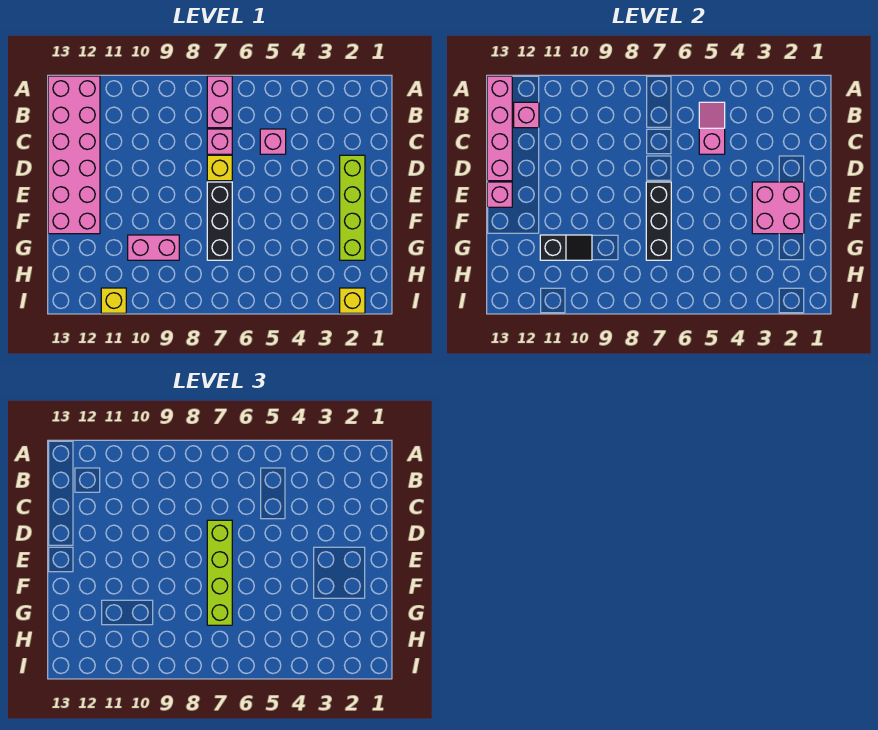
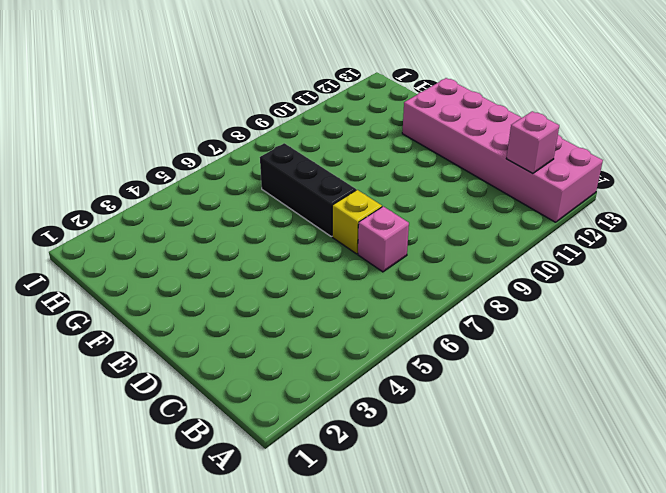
none -> pink 1x2 brick [207,76,232,128]
none -> pink 1x1 brick [260,129,286,154]
none -> lime 1x4 brick [340,155,365,260]

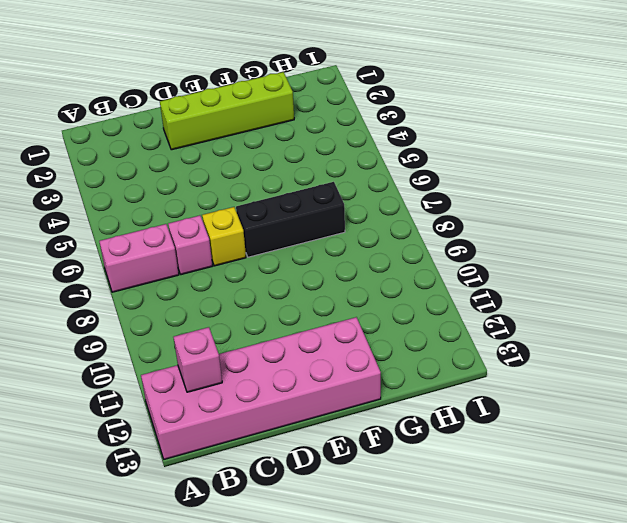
none -> pink 1x1 brick [260,129,286,154]
none -> pink 1x2 brick [128,235,179,260]
none -> yellow 1x1 brick [340,288,365,313]

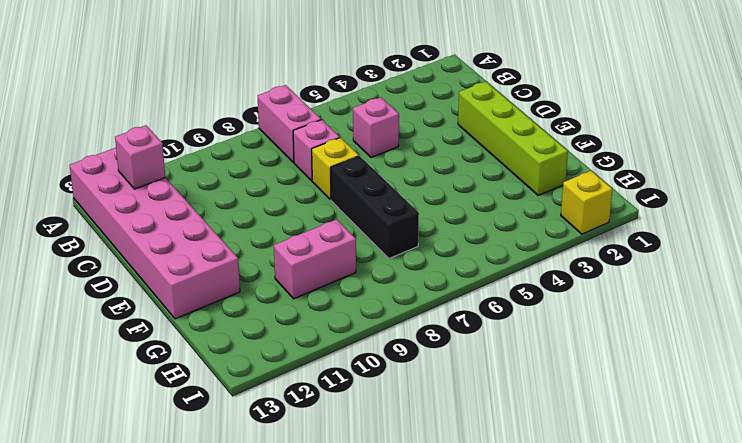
none -> yellow 1x1 brick [101,288,126,313]
none -> pink 1x4 brick [487,76,512,181]
none -> pink 1x2 slope [699,102,725,154]

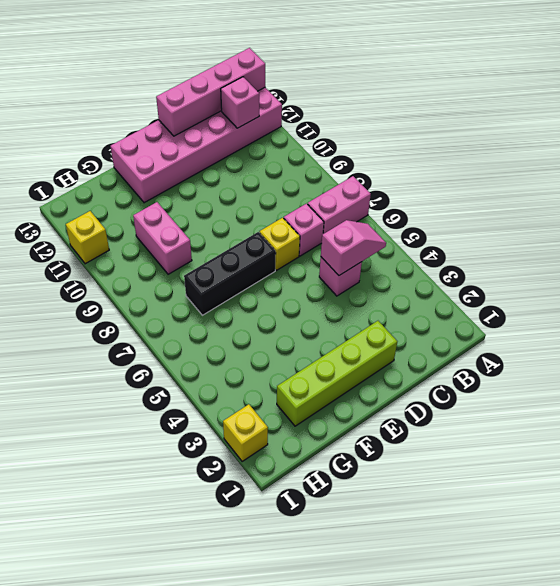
none -> pink 2x2 brick [752,182,804,234]
none -> black 1x3 brick [646,182,671,260]
none -> pink 1x1 brick [487,182,512,207]

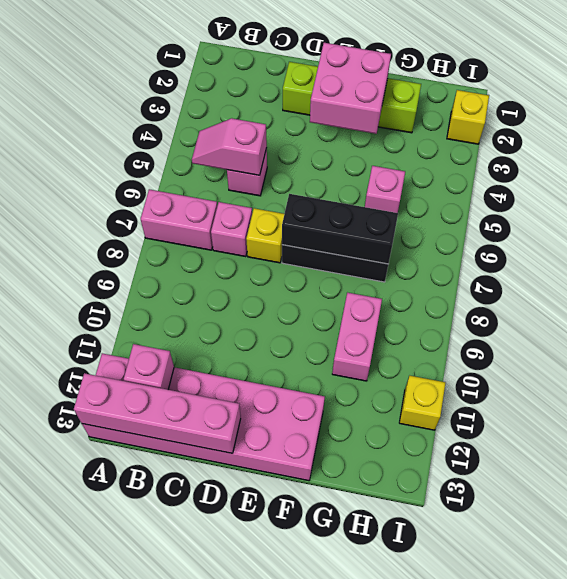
pink 1x1 brick [365,166,405,213] -> pink 1x1 brick moved to [487,182,512,207]
none -> black 1x2 slope [540,235,592,260]
none -> lime 1x4 brick [207,520,232,625]

